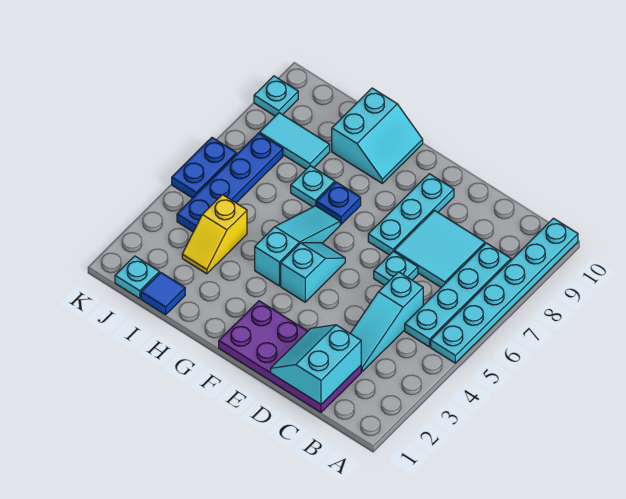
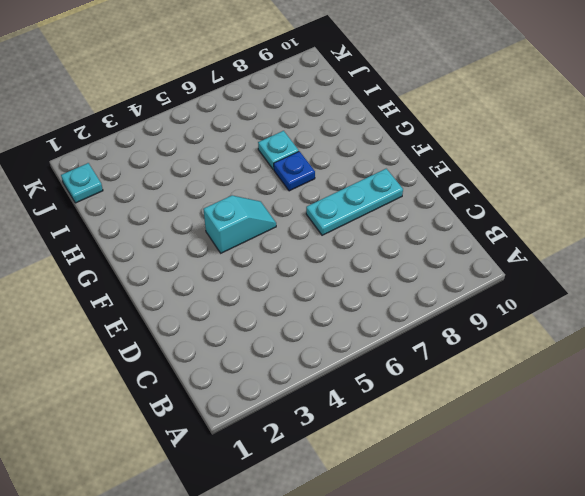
none -> cyan 1x6 plate [431,218,578,363]
none -> cyan 1x4 plate [405,243,511,347]
none -> purple 2x4 plate [219,301,361,412]

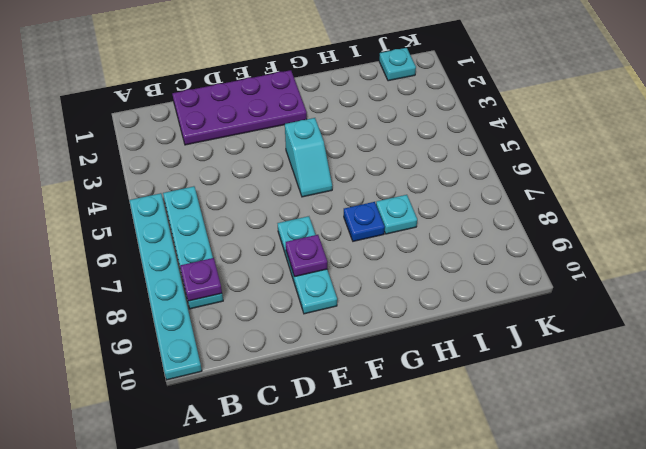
purple 1x1 plate [180,258,222,301] -> none
purple 1x1 plate [286,235,327,277] -> none
none -> cyan 1x3 slope [350,272,423,371]
none -> cyan 2x2 tile [394,210,485,287]
none -> cyan 1x1 plate [374,251,418,285]

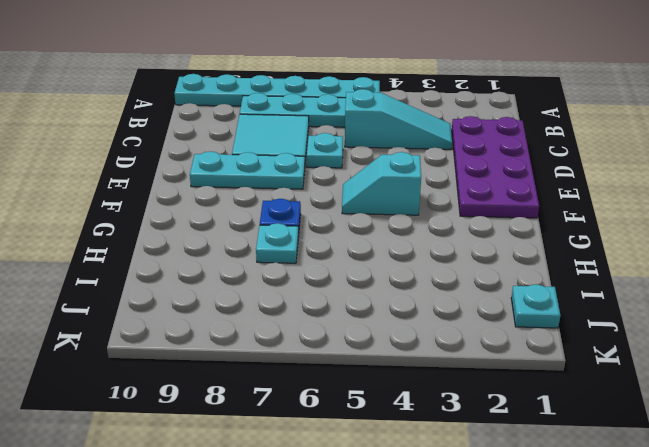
none -> cyan 1x3 slope [255,206,340,286]
none -> cyan 2x2 slope [332,88,423,183]
none -> blue 1x1 tile [141,272,185,315]

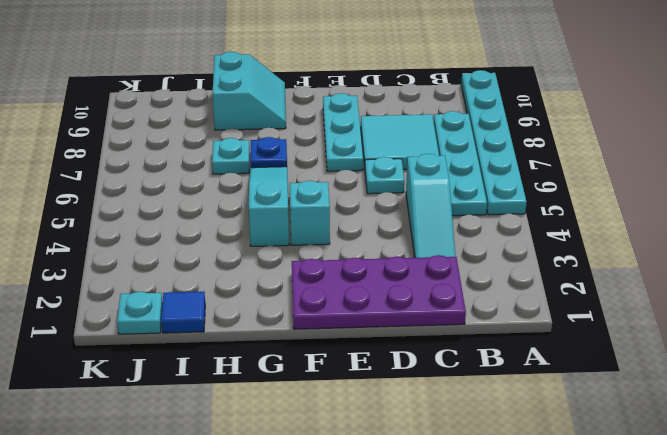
none -> yellow 1x2 slope [182,195,247,274]
none -> cyan 1x2 tile [259,113,330,169]
none -> blue 1x4 plate [177,133,283,232]

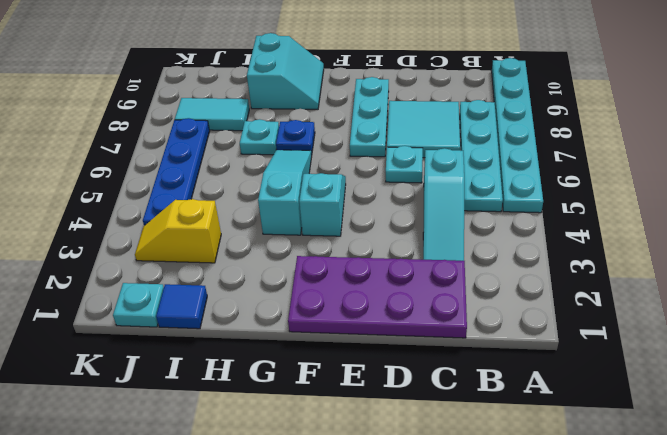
yellow 1x2 slope [135,199,221,263] -> yellow 1x2 slope turned to [182,195,247,274]
none -> blue 1x2 plate [172,138,237,198]
none -> cyan 1x1 plate [254,76,298,116]
none -> cyan 2x2 slope [271,325,361,404]

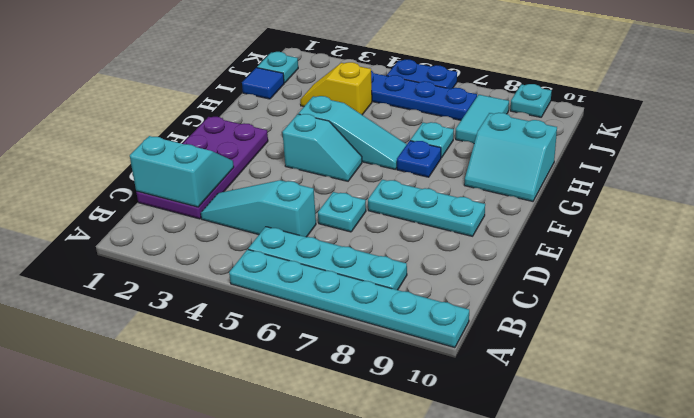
none -> cyan 2x2 tile [394,210,485,287]

